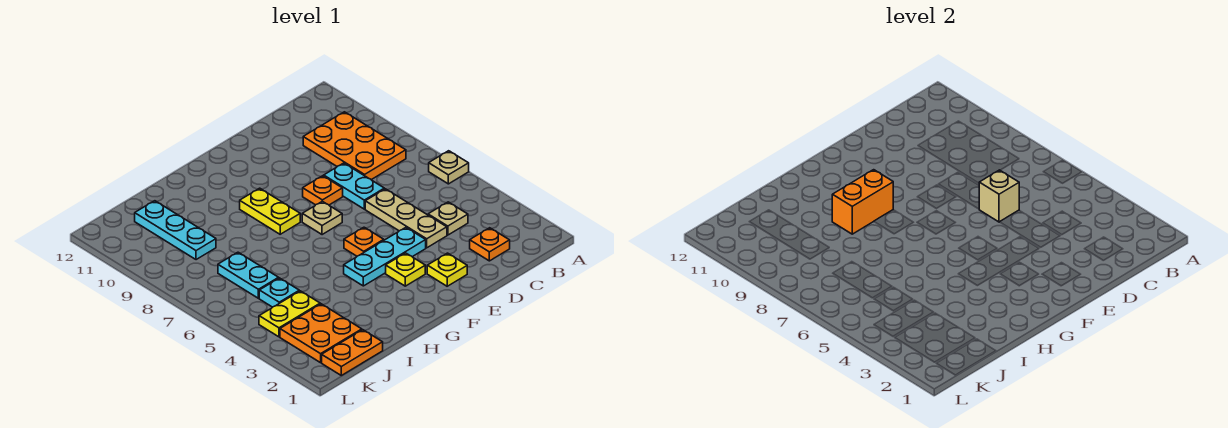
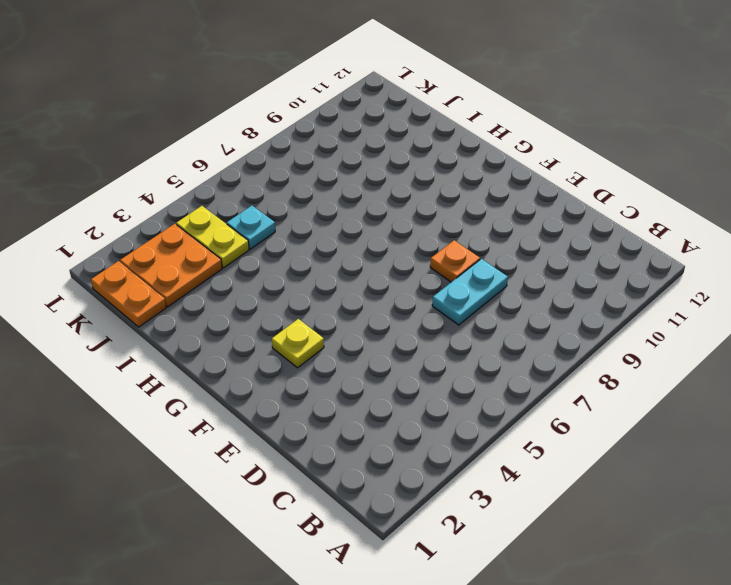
none -> tan 1x1 plate [429,151,469,184]
none -> orange 2x3 plate [303,112,406,180]
none -> orange 1x1 plate [470,228,510,261]

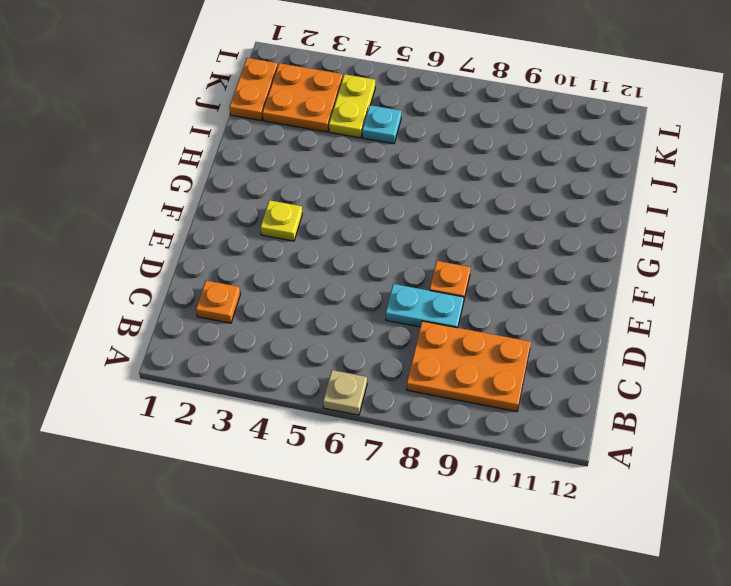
none -> tan 1x1 plate [428,202,468,235]
none -> tan 1x3 plate [365,189,447,248]
none -> yellow 1x1 plate [427,253,467,286]

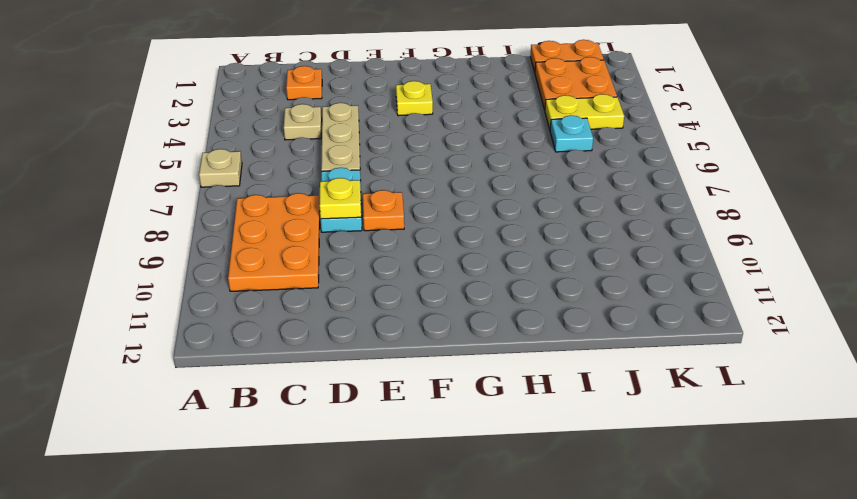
yellow 1x1 plate [319,178,361,219] -> yellow 1x1 plate moved to [427,253,467,286]
none -> cyan 1x3 plate [344,228,426,286]
none -> orange 1x1 plate [344,227,384,256]
none -> tan 1x1 plate [302,201,342,235]

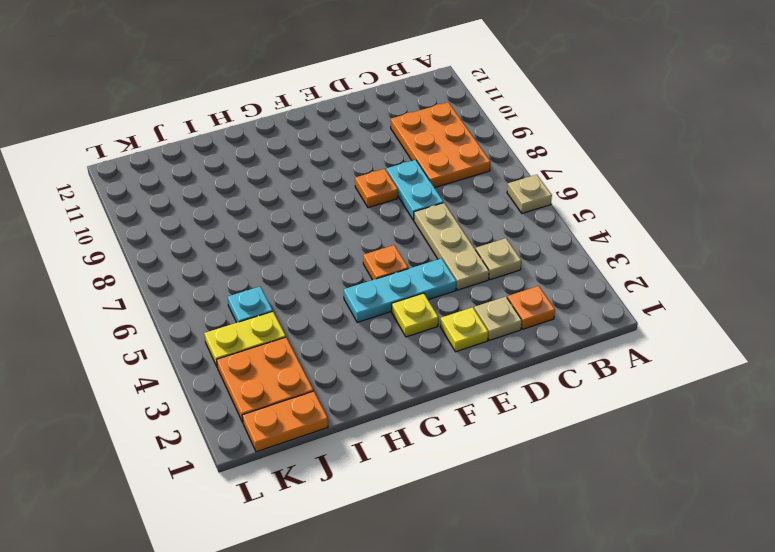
tan 1x1 plate [474,297,522,340] -> tan 1x1 plate moved to [302,201,342,235]
none -> yellow 1x2 plate [240,188,300,234]
none -> cyan 1x2 plate [218,252,279,298]
none -> cyan 1x3 plate [135,201,216,260]

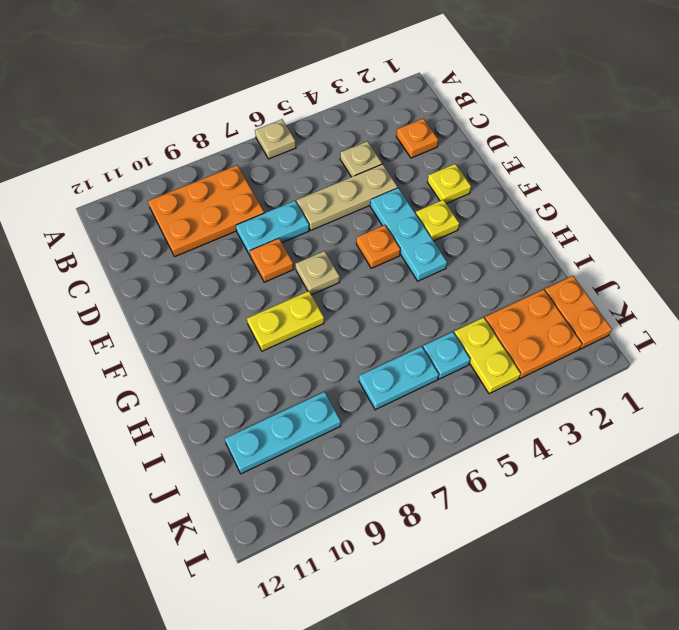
none -> tan 1x1 brick [979,170,1019,222]
none -> orange 1x2 brick [832,170,893,234]

